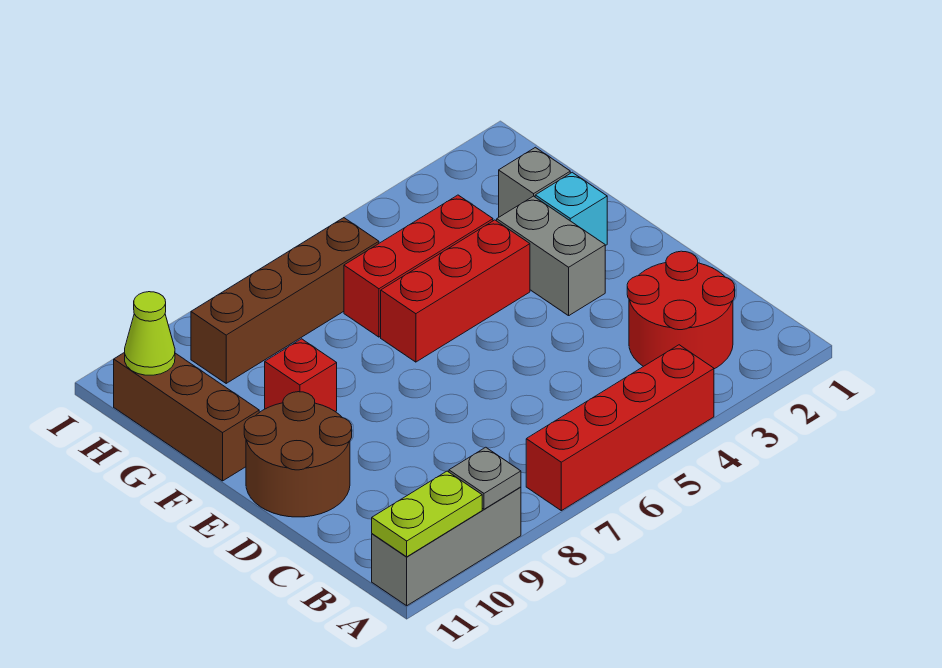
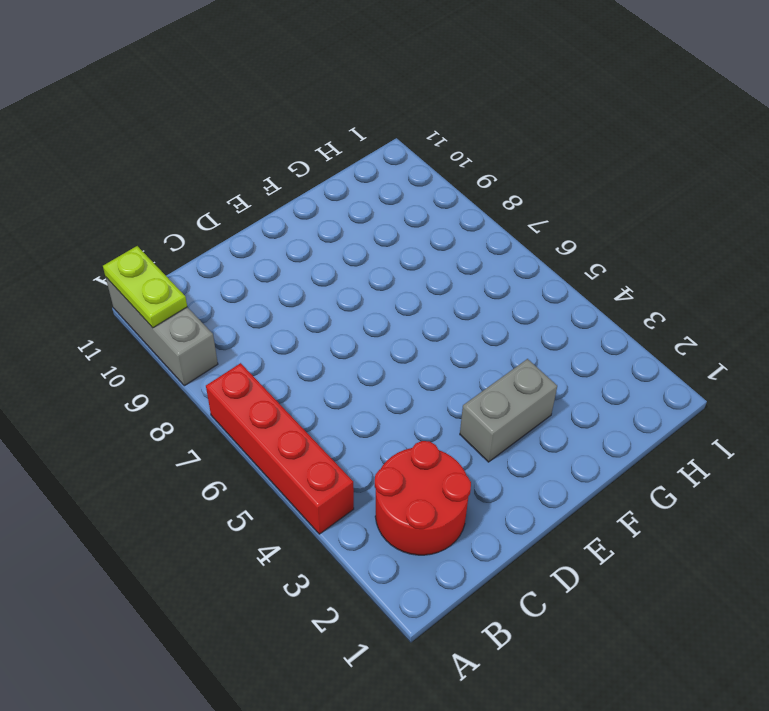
none -> brown 2x2 round brick [244,392,352,517]
none -> cyan 1x1 brick [535,172,607,246]
none -> red 1x3 brick [381,220,530,362]

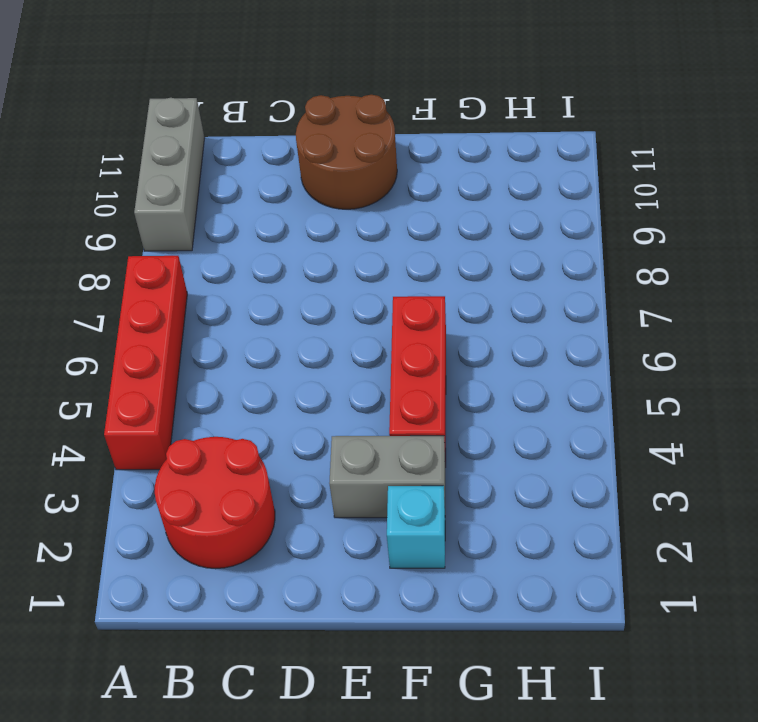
none -> red 1x1 brick [265,339,337,412]
none -> brown 1x3 brick [114,352,259,481]
none -> grey 1x1 brick [499,147,570,217]

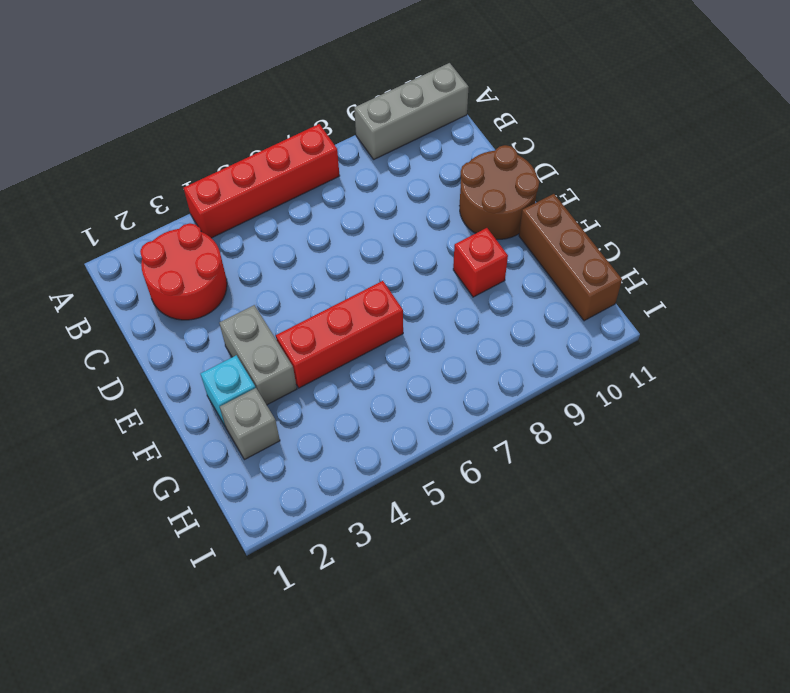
none -> red 1x3 brick [344,195,493,337]
none -> brown 1x4 brick [191,218,379,383]
none -> grey 1x1 plate [449,447,521,509]

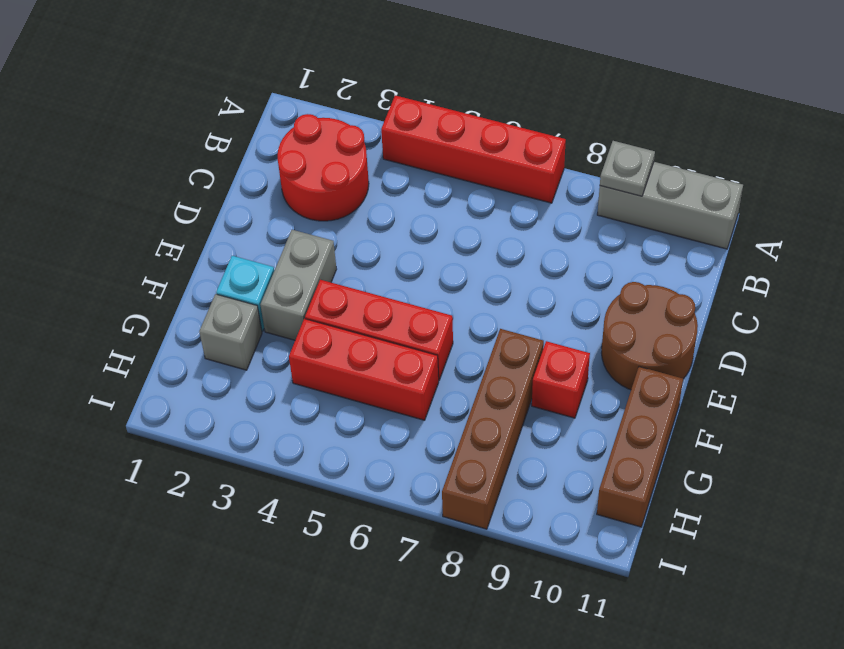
brown 1x4 brick [442,329,544,529] -> brown 1x4 brick turned to [191,218,379,383]
none -> lime 1x2 plate [372,471,482,557]
none -> lime 1x1 cone [125,292,175,375]

